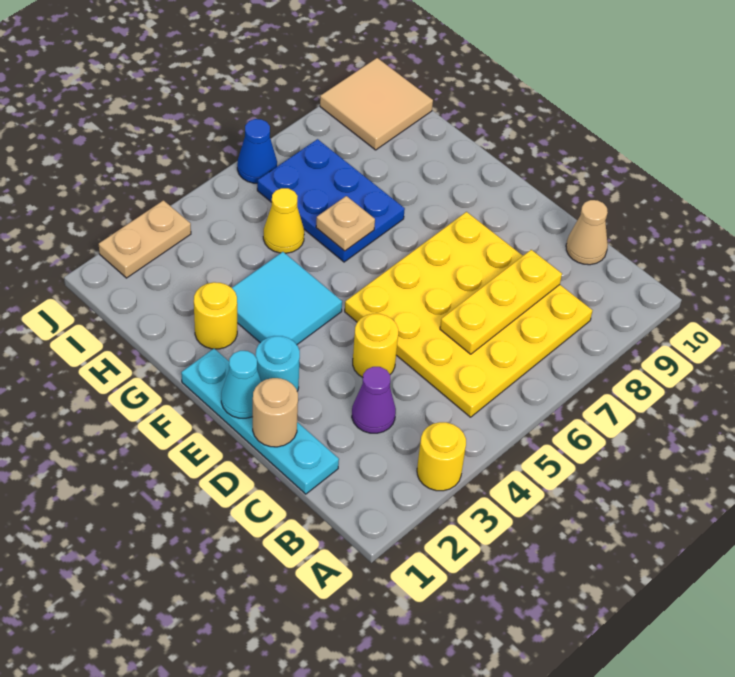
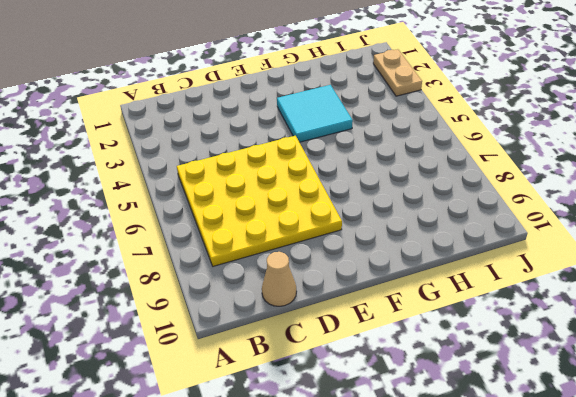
none -> yellow 1x1 round brick [417,422,466,491]
none -> cyan 1x4 plate [181,349,339,494]
none -> purple 1x1 cone [352,367,396,433]

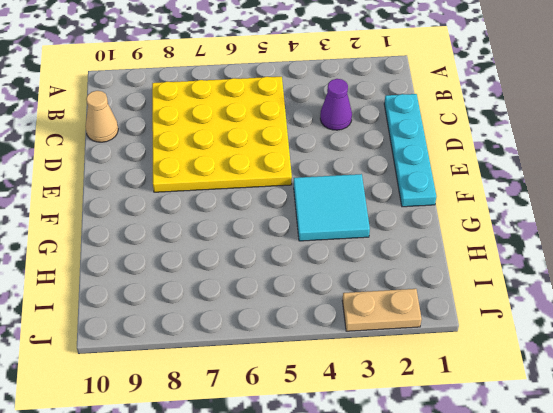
none -> yellow 1x1 round brick [417,422,466,491]
none -> yellow 1x1 round brick [353,314,398,377]
none -> cyan 1x1 round brick [256,336,300,391]

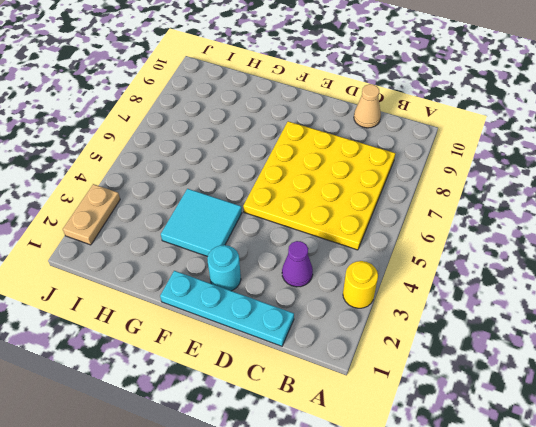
none -> yellow 1x1 round brick [353,314,398,377]
none -> yellow 1x1 round brick [194,282,237,349]
none -> blue 2x3 plate [257,139,405,262]

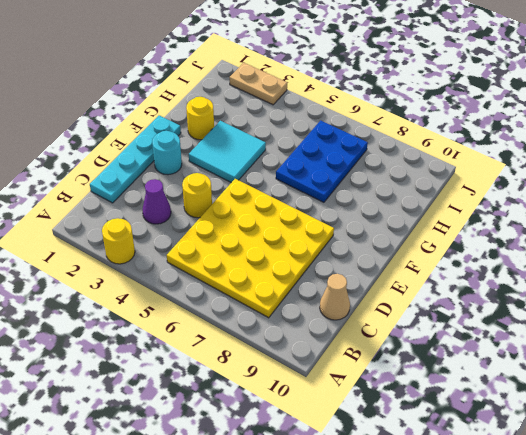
none -> yellow 1x1 cone [263,188,304,253]
none -> tan 2x2 tile [320,58,433,150]
none -> blue 1x1 cone [237,119,277,183]

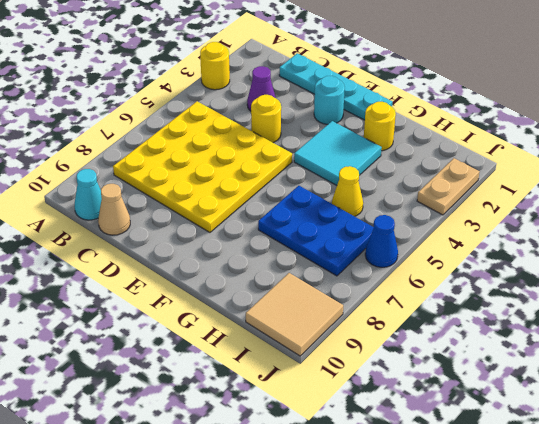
cyan 1x1 cone [75,169,102,220] -> cyan 1x1 cone moved to [221,351,261,418]
none -> yellow 1x3 plate [440,250,562,354]
none -> tan 1x1 round brick [253,378,298,447]
none -> tan 1x1 plate [316,196,375,251]

